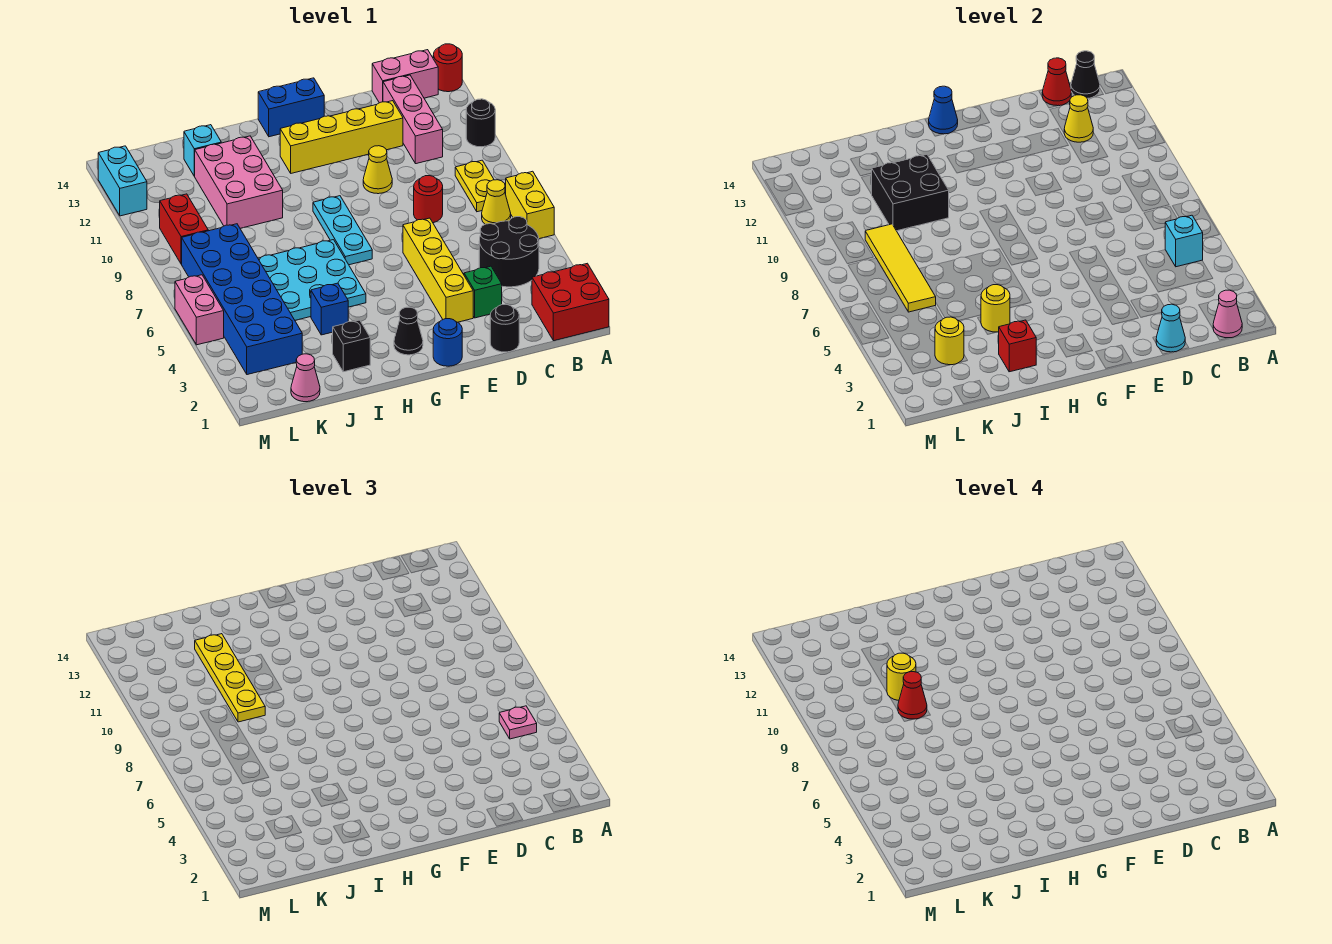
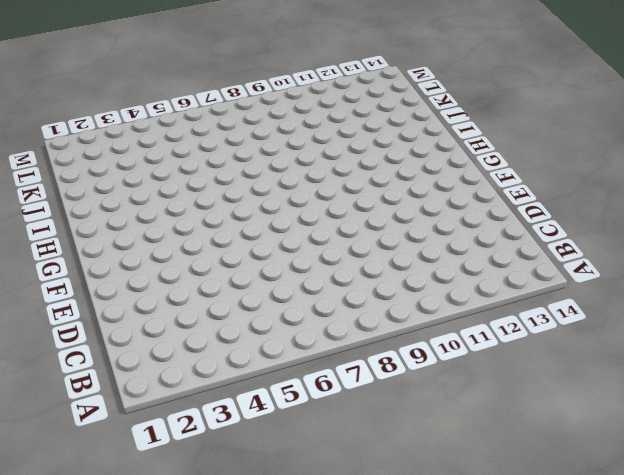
none -> red 2x2 brick [532,263,609,341]
none -> yellow 1x2 brick [506,171,554,239]
none -> black 1x1 round brick [466,99,495,147]
none -> red 1x1 round brick [433,44,462,92]

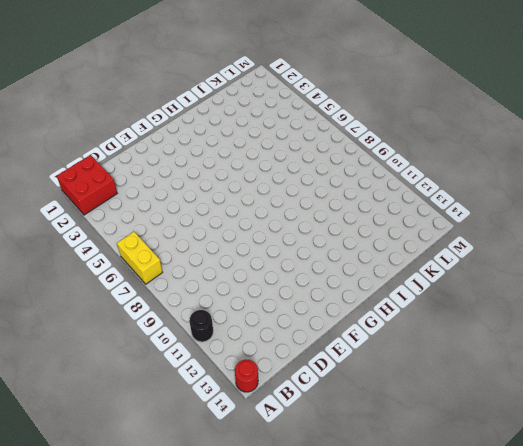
none -> black 2x2 round brick [479,217,539,287]
none -> yellow 1x1 cone [482,180,511,224]
none -> yellow 1x2 plate [455,160,494,212]
none -> pink 1x2 brick [372,50,438,103]

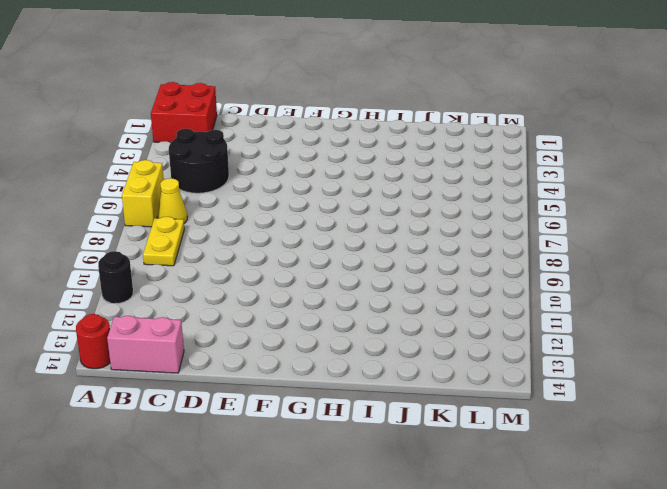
none -> pink 1x3 brick [383,75,443,164]
none -> black 1x1 round brick [490,304,519,352]
none -> green 1x1 brick [464,266,502,318]
none -> red 1x1 round brick [414,176,443,223]

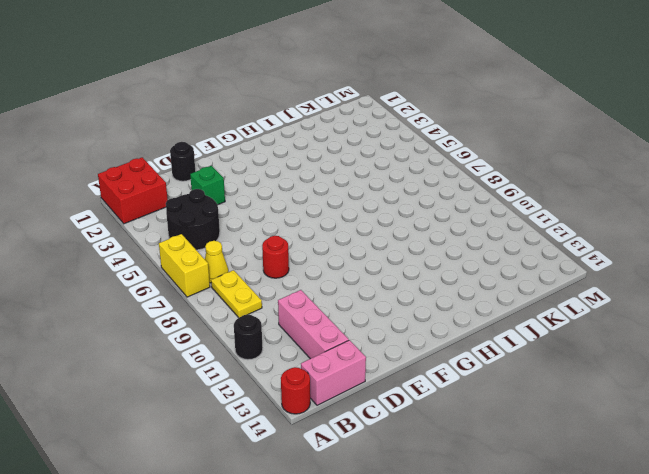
none -> yellow 1x4 brick [280,101,403,173]
none -> yellow 1x4 brick [403,218,473,322]
none -> yellow 1x1 cone [363,146,392,194]
none -> blue 1x1 round brick [433,319,462,366]

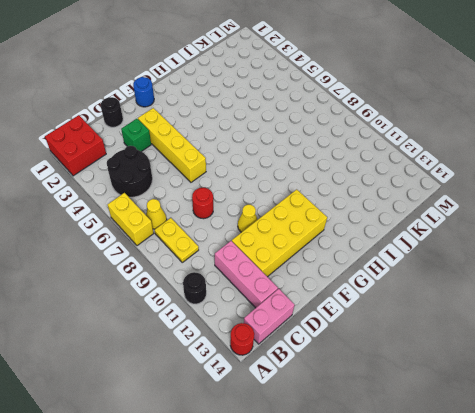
yellow 2x4 brick [232,189,327,277] -> yellow 1x4 brick [280,101,403,173]
none -> blue 1x2 brick [258,78,324,137]
none -> black 1x1 cone [394,307,423,355]
none -> cyan 1x3 plate [313,196,372,265]
none -> cyan 3x3 plate [258,240,366,320]

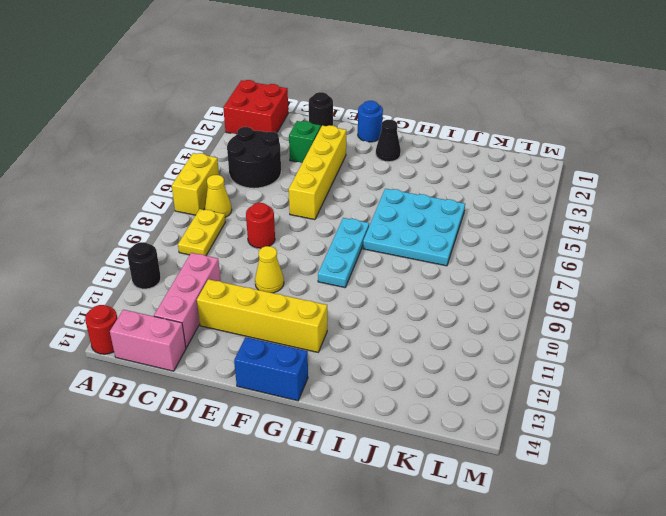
none -> black 1x1 brick [333,320,370,372]
none -> blue 1x1 brick [311,283,348,335]
none -> pink 2x3 brick [195,136,283,228]
none -> cyan 1x1 brick [184,125,221,176]

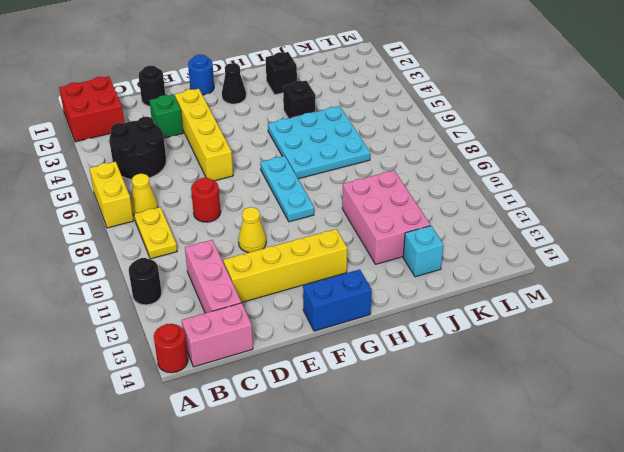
black 1x1 brick [283,80,315,118] -> blue 1x1 brick [311,283,348,335]
none -> pink 1x1 cone [291,354,320,402]
none -> blue 2x6 brick [182,224,302,375]
none -> red 1x2 brick [160,194,208,264]
none -> pink 1x2 brick [175,275,224,345]

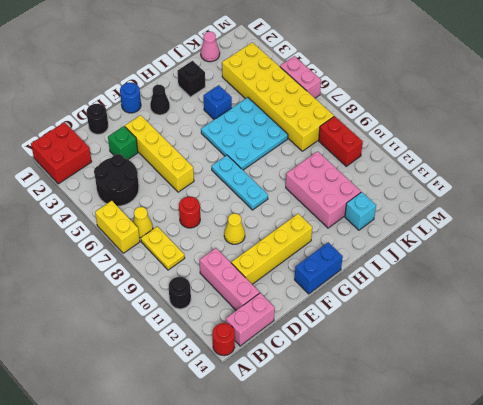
yellow 2x6 brick [222,42,334,151] -> blue 2x6 brick [182,224,302,375]
none -> cyan 1x2 brick [98,146,147,216]
none -> pink 1x1 cone [1213,290,1242,338]
none -> cyan 1x1 brick [1165,215,1203,267]
none -> black 1x1 cone [1071,51,1100,98]

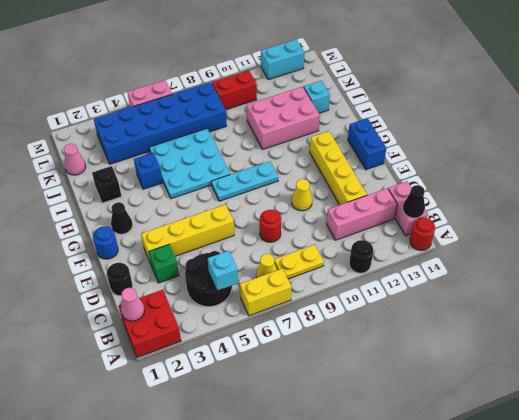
none -> yellow 1x1 cone [1064,95,1093,142]
none -> red 1x1 cone [1042,58,1071,106]
none -> cyan 1x1 cone [1156,304,1185,352]
none -> blue 1x1 cone [929,86,958,134]

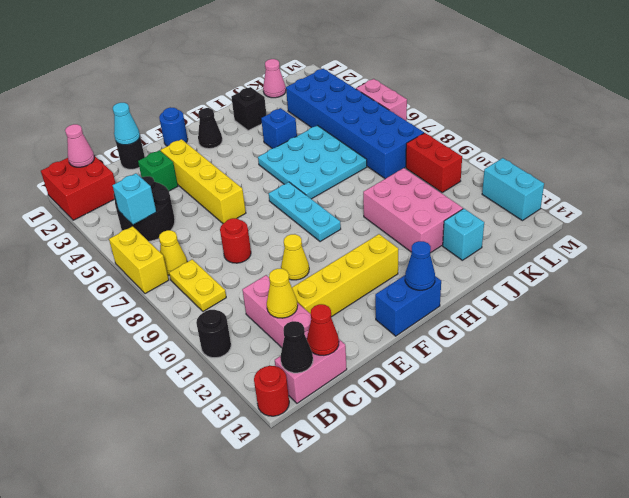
none -> red 1x1 brick [999,320,1036,372]
none -> yellow 1x1 round brick [981,285,1010,332]
none -> black 2x2 brick [872,155,949,231]
none -> yellow 1x1 round brick [935,317,964,365]

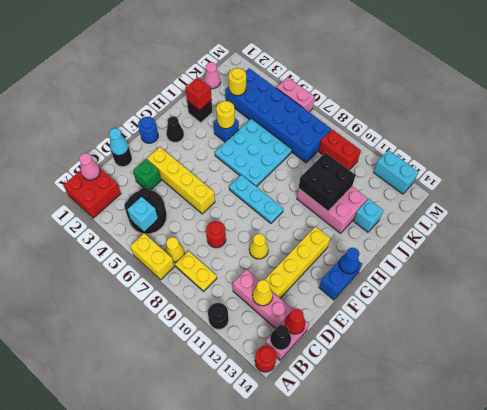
none -> yellow 1x4 tile [865,224,936,312]
none -> pink 1x1 plate [499,706,537,739]
none -> yellow 1x4 plate [195,634,265,722]
none -> red 1x1 cone [898,672,927,719]

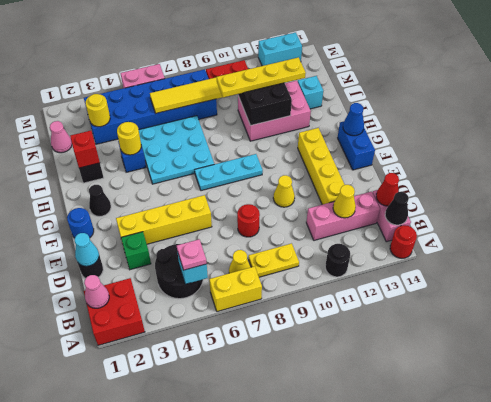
none -> red 1x1 cone [898,672,927,719]
none -> yellow 1x1 round brick [887,653,916,700]

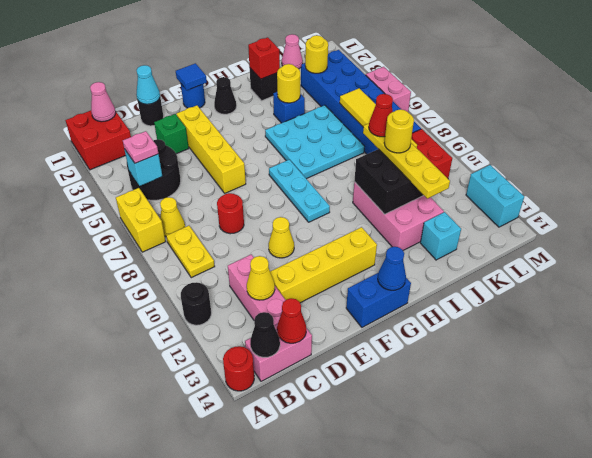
blue 1x1 tile [176,63,207,90] -> none

